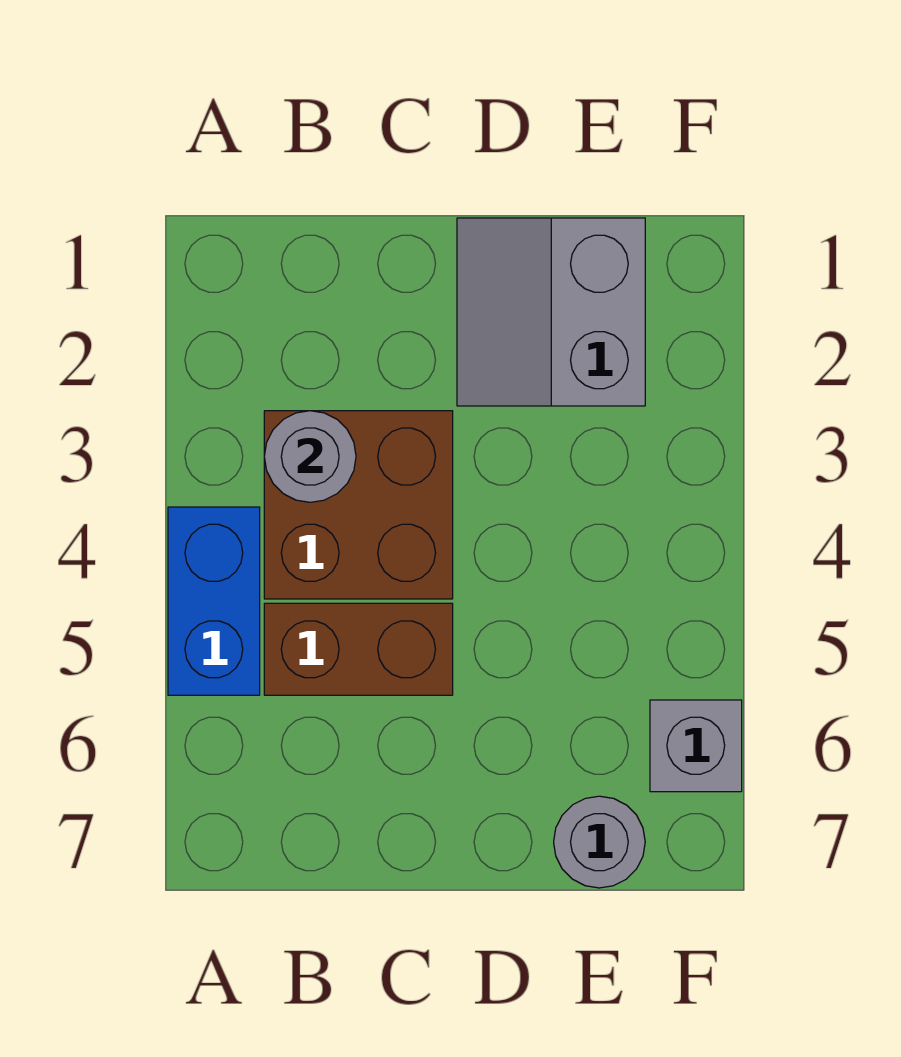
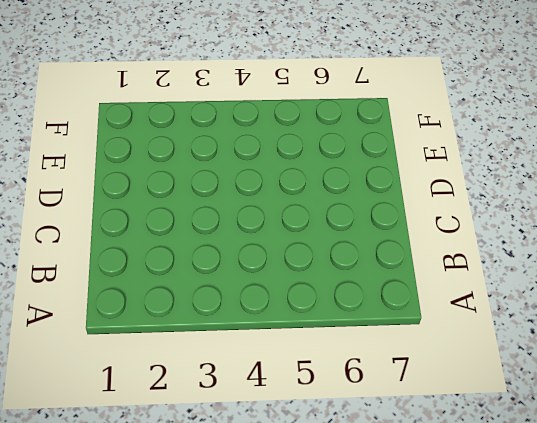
none -> blue 1x2 brick [168,507,260,695]
none -> brown 2x2 brick [264,411,453,599]

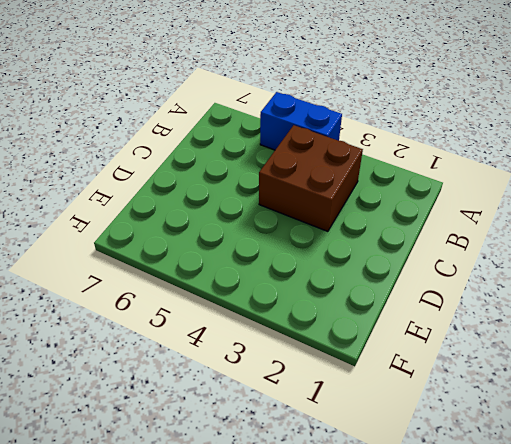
none -> brown 1x2 brick [264,603,453,695]
none -> grey 2x2 slope [457,218,645,406]

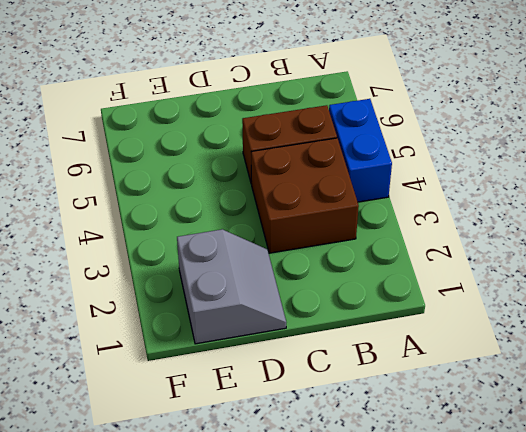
none -> grey 1x1 round brick [554,796,645,888]
none -> grey 1x1 brick [650,700,742,792]

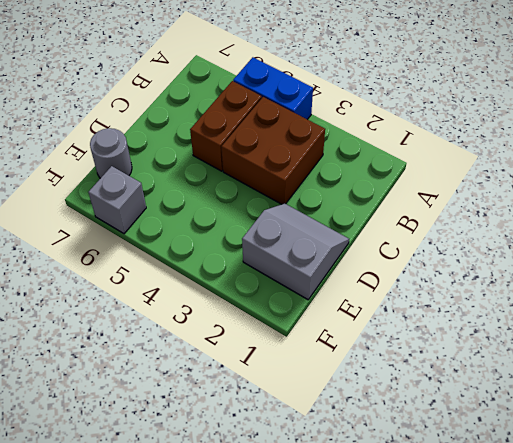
none -> grey 1x1 round brick [264,411,356,502]

